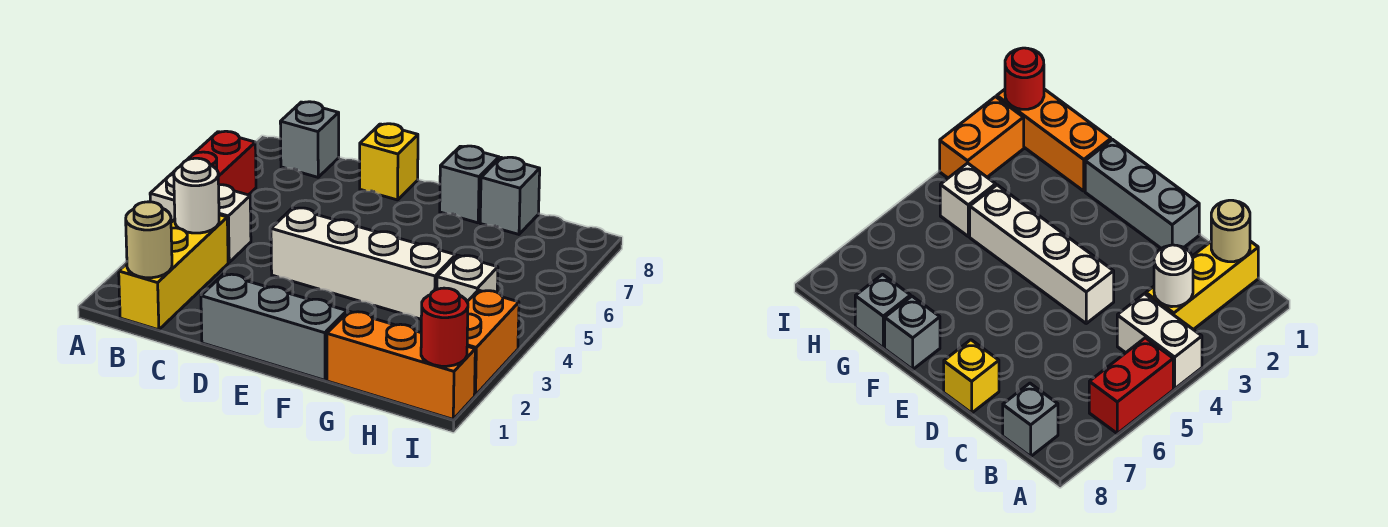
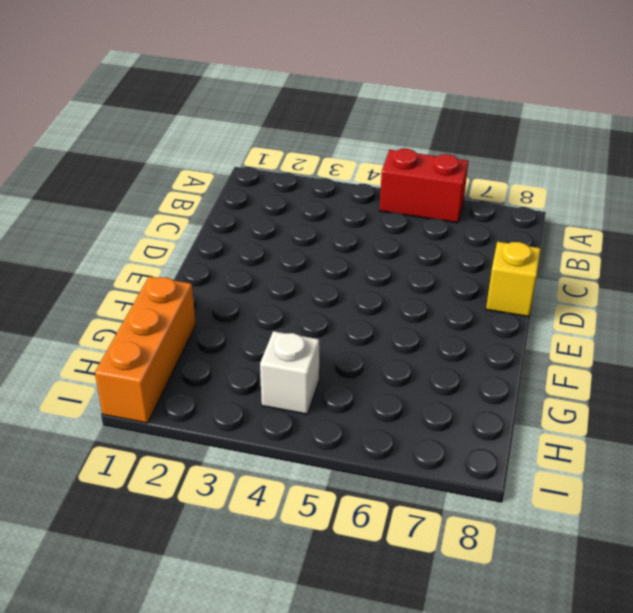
none -> white 1x2 brick [150,173,251,262]
none -> yellow 1x3 brick [119,215,228,330]
none -> grey 1x1 brick [280,102,339,177]

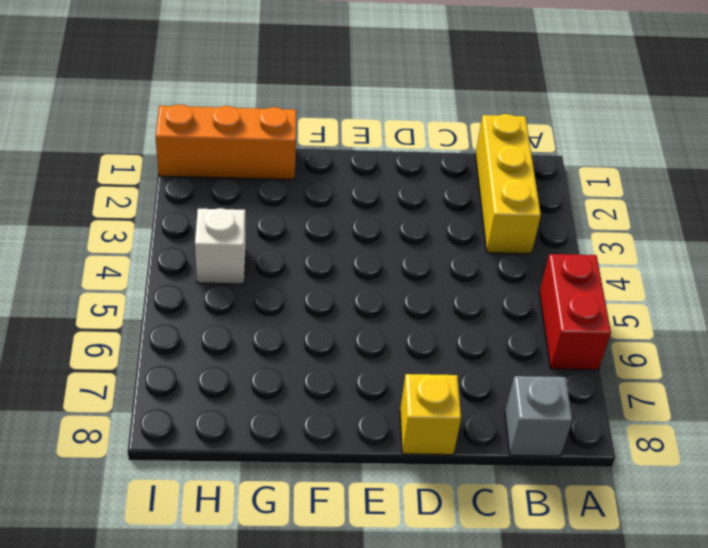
none -> white 1x2 brick [150,173,251,262]
none -> grey 1x3 brick [201,274,347,380]
none -> white 1x4 brick [271,208,456,319]

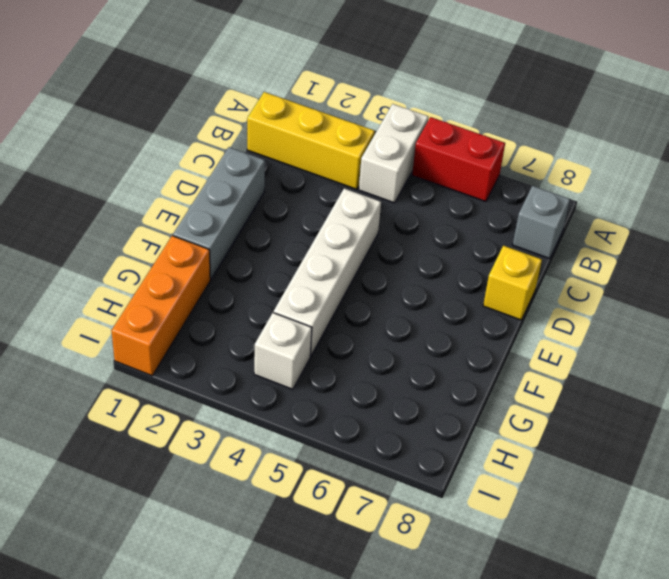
none -> grey 1x1 brick [440,146,499,223]
none -> grey 1x1 brick [480,157,540,234]
none -> orange 1x2 brick [467,290,519,395]

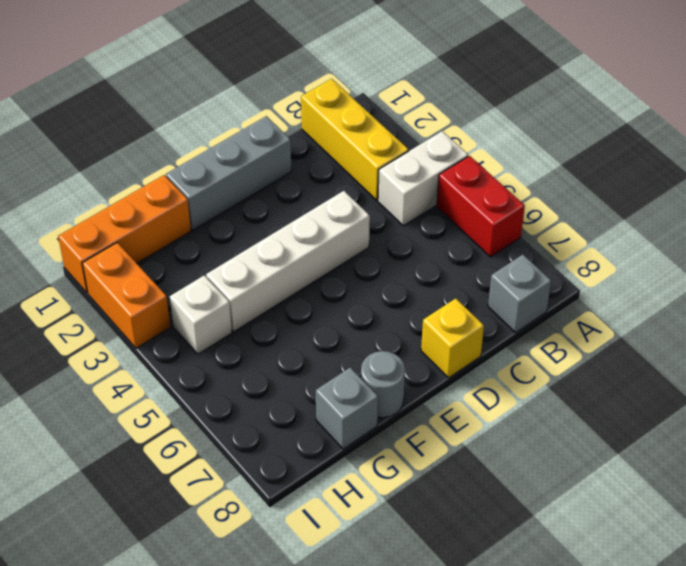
grey 1x1 round brick [361,351,405,418] -> grey 1x1 brick [440,146,499,223]
none -> tan 1x1 round brick [126,202,172,278]
none -> white 1x1 round brick [174,158,219,233]
none -> red 1x1 round brick [421,288,468,366]

